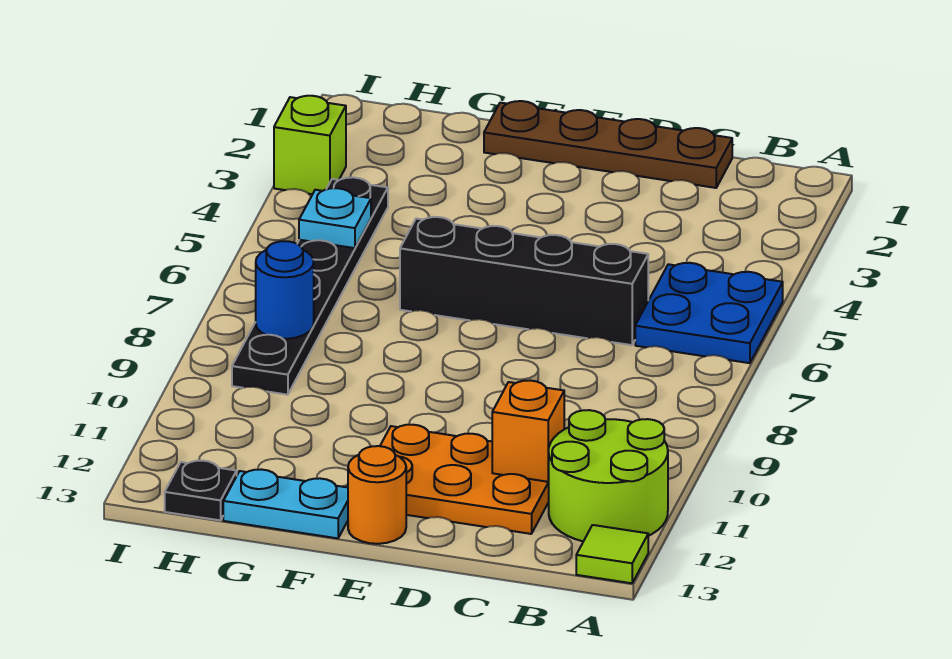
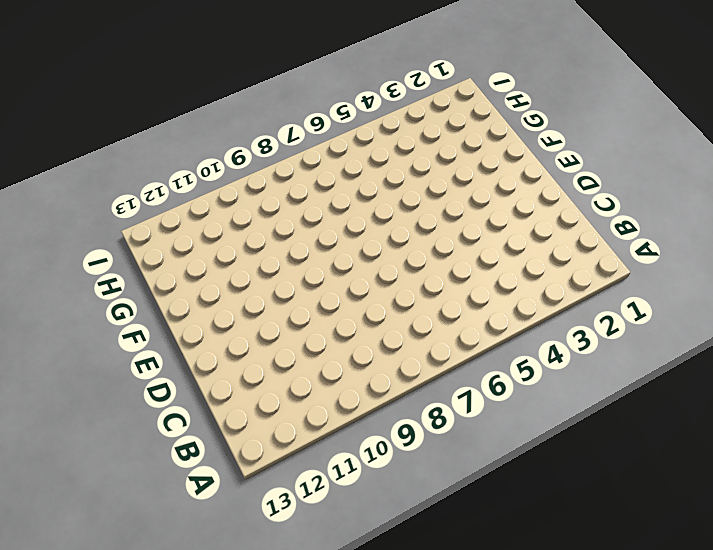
none -> blue 2x2 plate [635,263,783,363]
none -> lime 2x2 round brick [548,410,668,541]
none -> lime 1x1 tile [576,525,648,583]

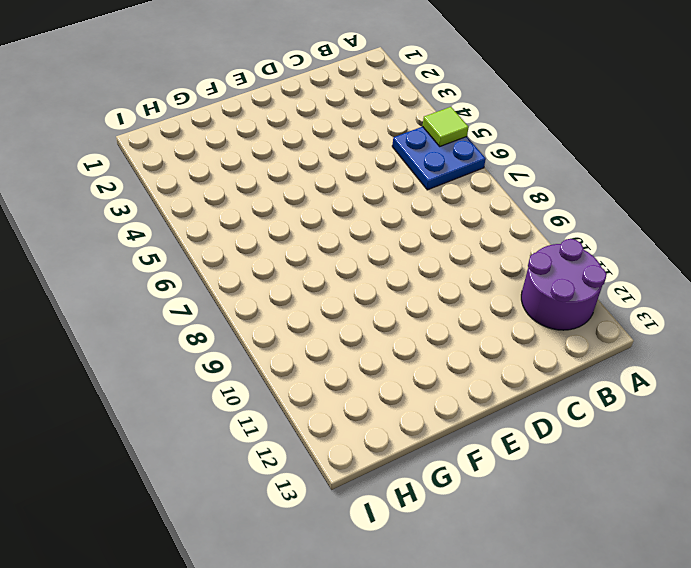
lime 1x1 tile [422,107,469,146] -> lime 1x1 tile moved to [576,525,648,583]
purple 2x2 round brick [521,239,607,330] -> lime 2x2 round brick [548,410,668,541]
none -> brown 1x4 plate [484,101,732,188]
none -> black 1x4 brick [400,217,648,345]
none -> orange 2x3 plate [380,425,549,534]

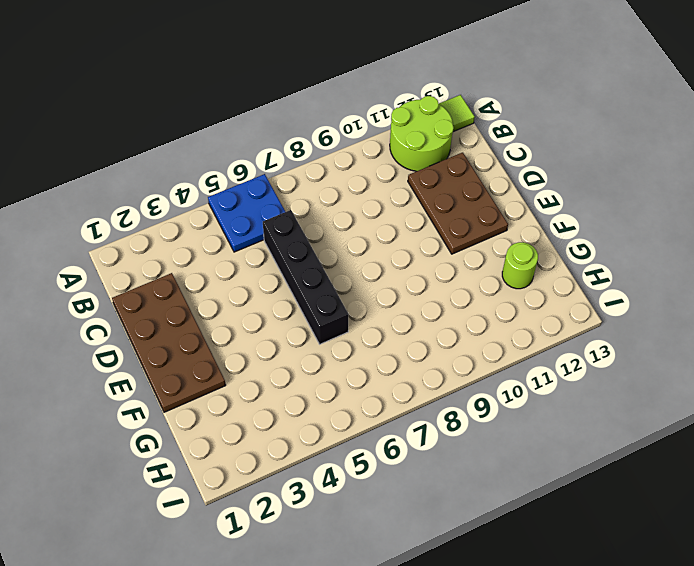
brown 2x4 plate [112,273,226,412] -> brown 1x4 plate [484,101,732,188]
brown 2x3 plate [408,152,508,254] -> orange 2x3 plate [380,425,549,534]
lime 1x1 round brick [502,242,538,289] -> none
none -> orange 1x1 round brick [348,446,406,544]
none -> cyan 1x2 plate [223,469,348,538]
none -> black 1x6 plate [232,177,388,395]

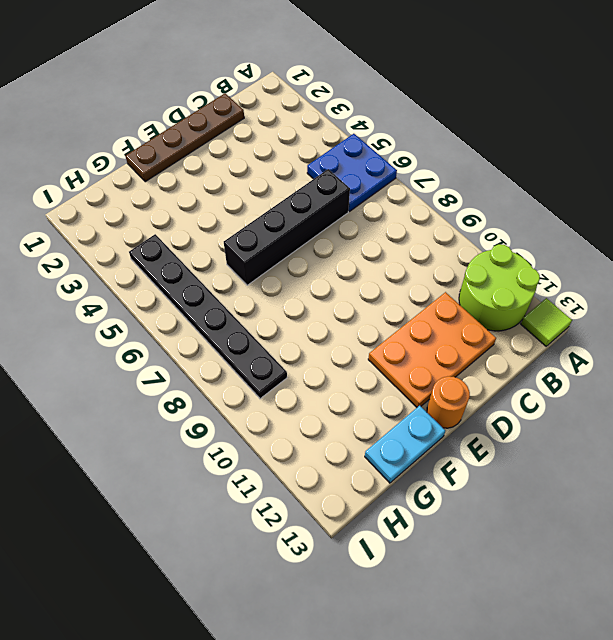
none -> black 1x1 plate [165,461,237,520]
none -> lime 1x1 brick [274,96,346,194]
none -> orange 1x1 brick [492,381,564,482]

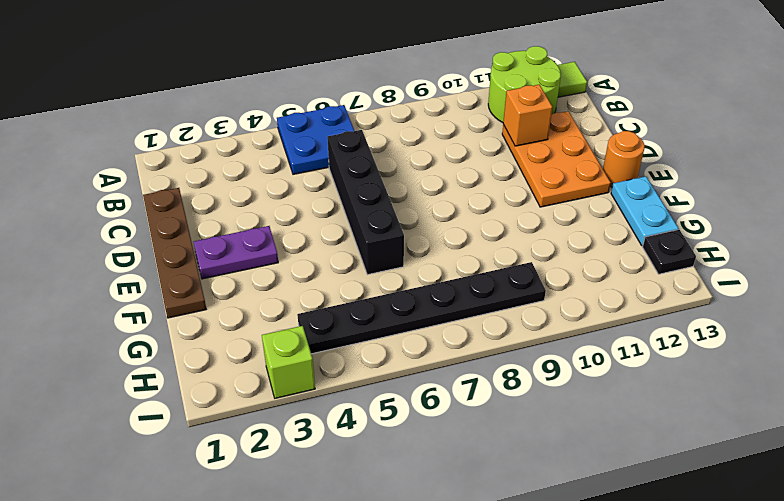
purple 1x2 plate [194,226,278,279] -> none
none -> cyan 1x1 plate [299,188,371,248]
none -> blue 1x1 round brick [256,241,314,339]

